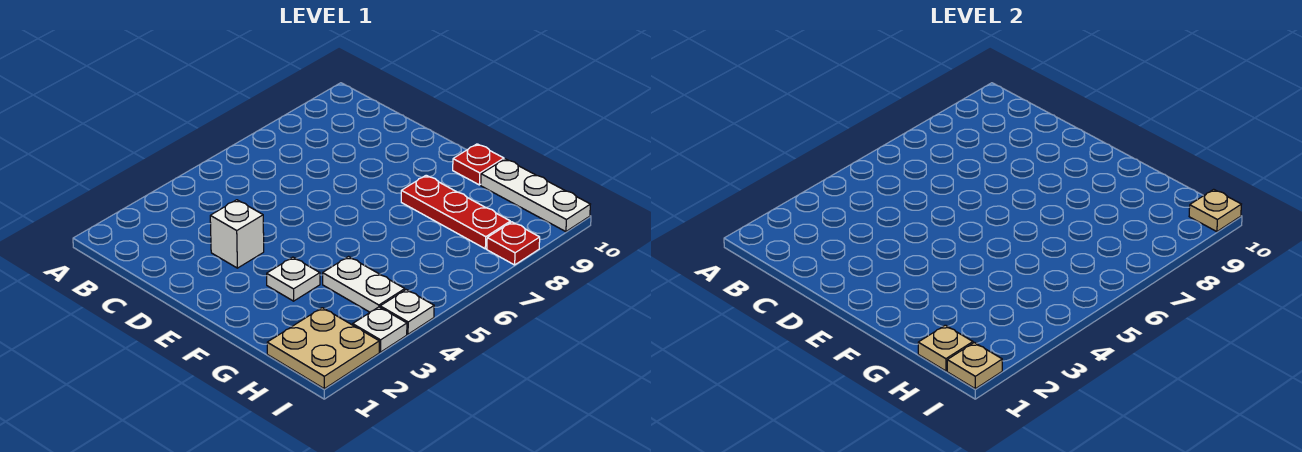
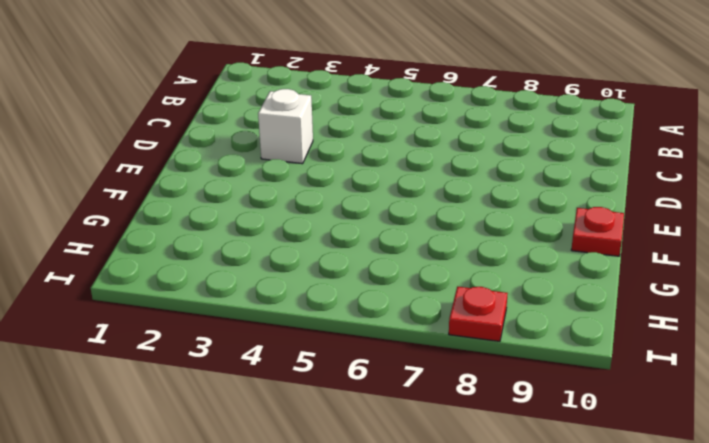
none -> white 1x1 plate [267,257,320,301]
none -> red 1x3 plate [401,175,510,249]
none -> white 1x2 plate [323,257,405,312]

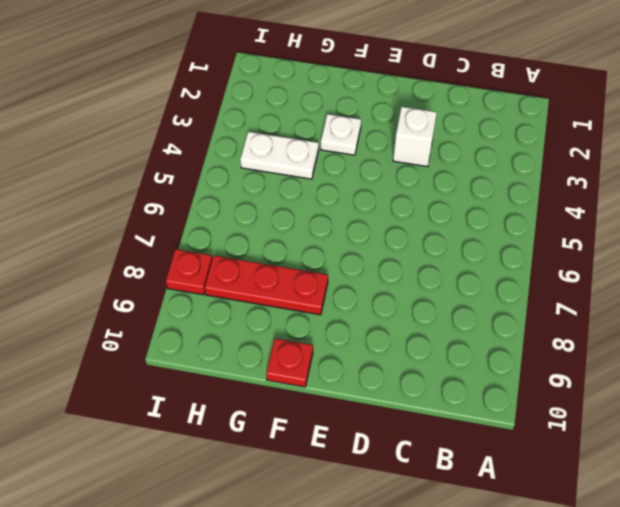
none -> white 1x3 plate [481,159,590,232]
none -> tan 2x2 plate [267,308,379,389]
none -> white 1x1 plate [353,307,407,352]

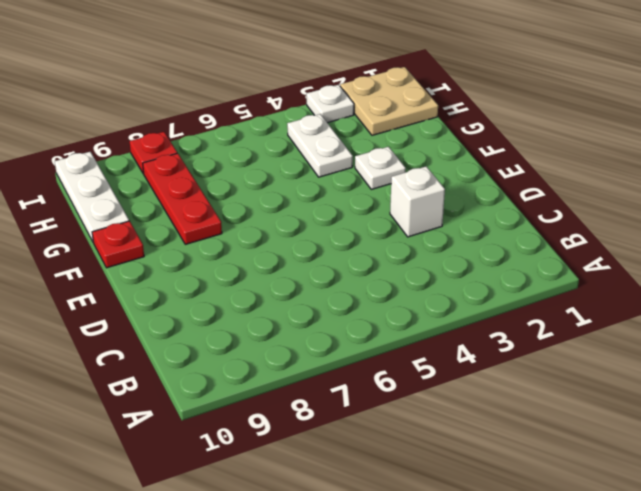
none -> white 1x1 plate [380,290,434,334]
none -> tan 1x1 plate [918,325,973,371]
none -> tan 1x1 plate [947,342,1002,389]

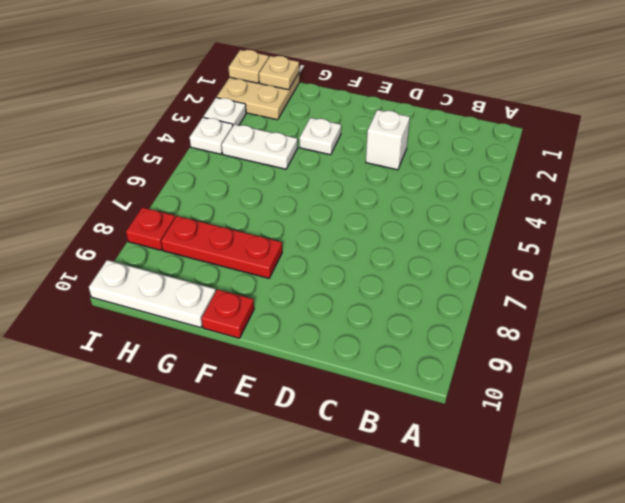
none -> tan 1x1 plate [1189,189,1241,232]

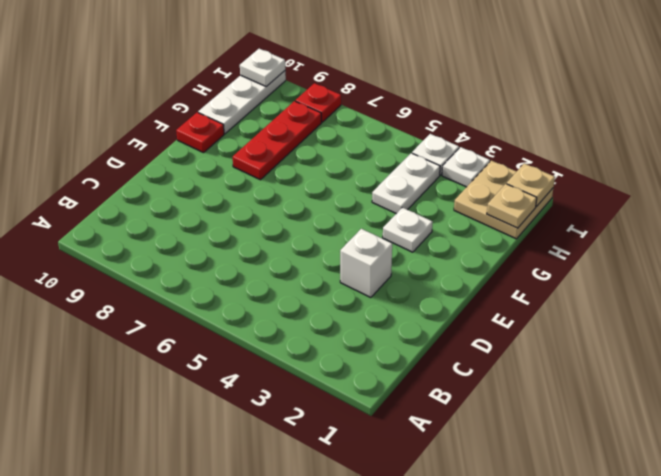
white 1x1 plate [240,49,285,87] -> tan 1x1 plate [1189,189,1241,232]

